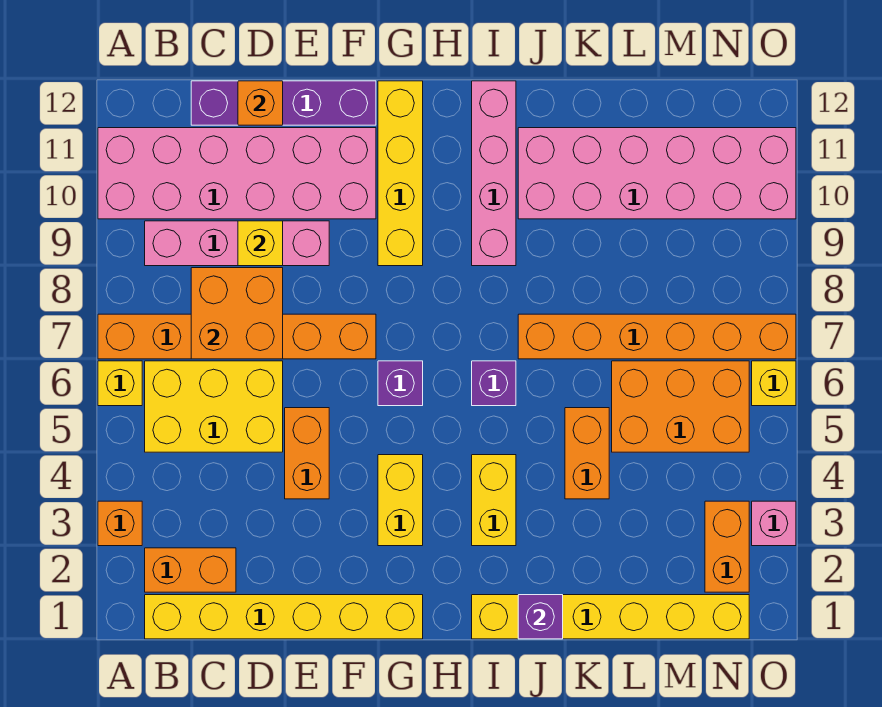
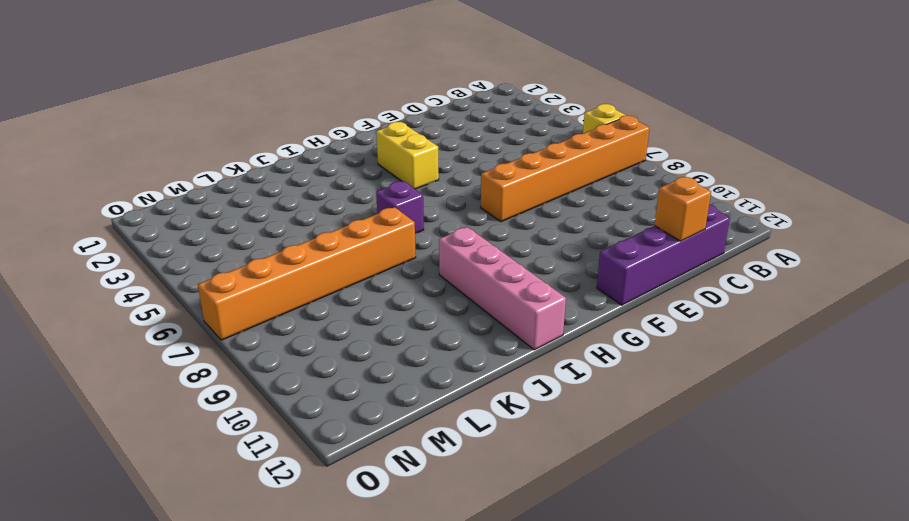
none -> orange 1x1 brick [98,501,142,546]
none -> pink 2x6 brick [98,128,376,219]
none -> yellow 1x6 brick [145,595,423,639]

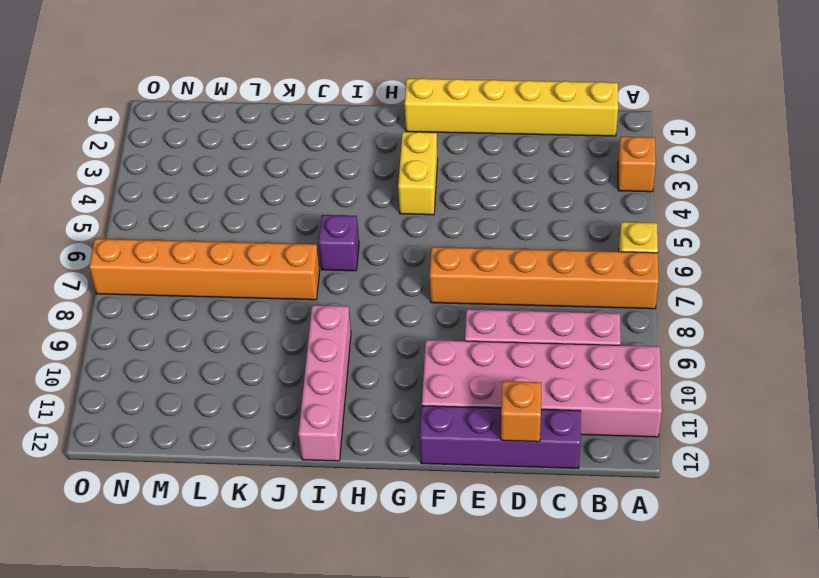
none -> orange 1x2 brick [145,548,236,592]
none -> yellow 2x3 brick [145,361,283,452]
none -> orange 1x2 brick [285,408,329,499]

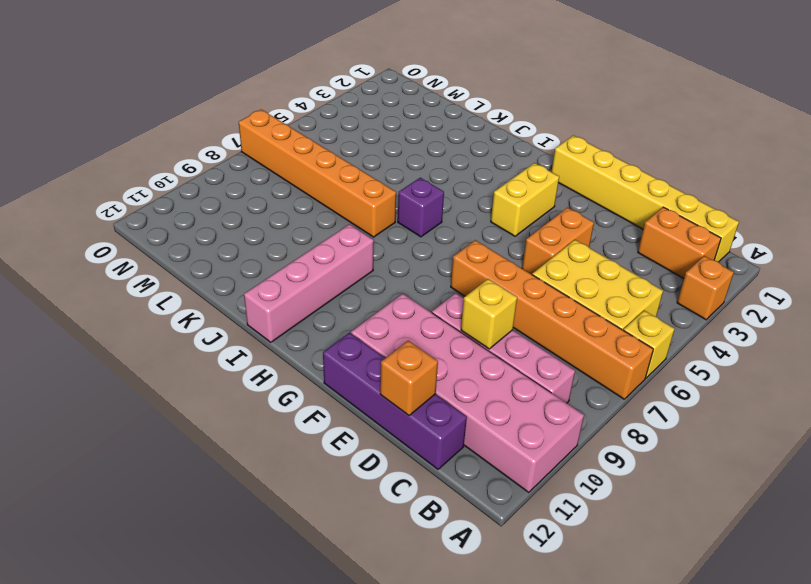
none -> purple 1x1 brick [378,361,423,406]
none -> yellow 1x4 brick [378,81,423,266]
none -> yellow 1x6 brick [472,595,749,639]

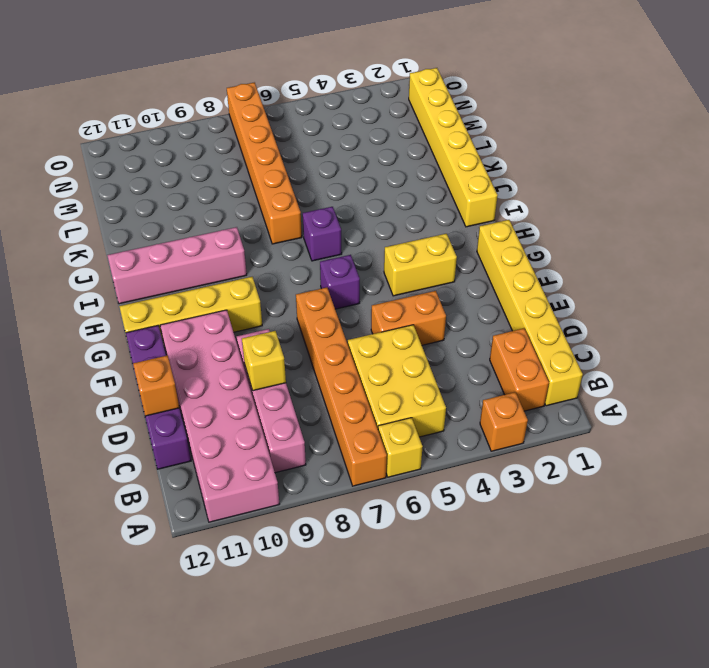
none -> yellow 1x2 brick [472,455,516,546]
none -> pink 2x6 brick [518,128,796,219]
none -> orange 1x2 brick [565,408,609,499]

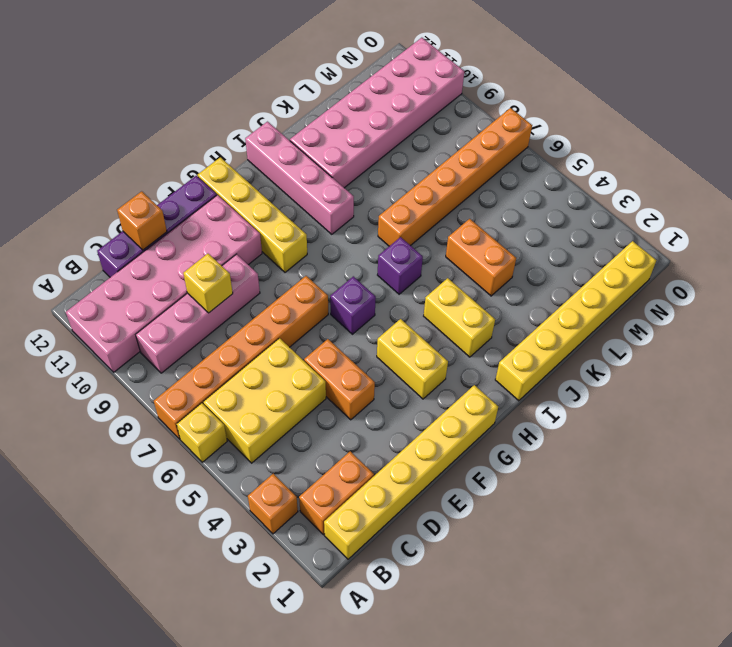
none -> orange 2x3 brick [612,361,749,452]
none -> orange 1x2 brick [705,501,749,592]
none -> pink 1x1 brick [752,501,796,546]

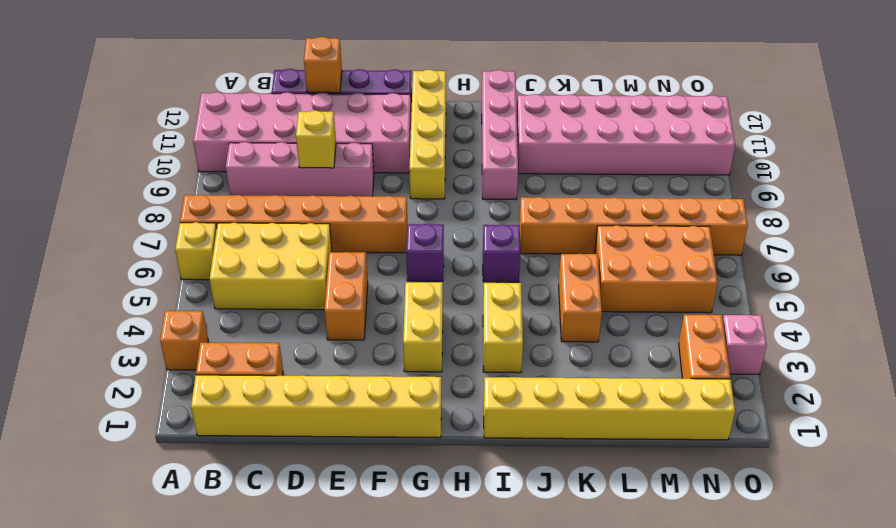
none -> yellow 1x1 brick [752,361,796,406]
none -> orange 2x2 brick [191,268,283,359]
none -> purple 1x1 brick [518,595,563,639]

